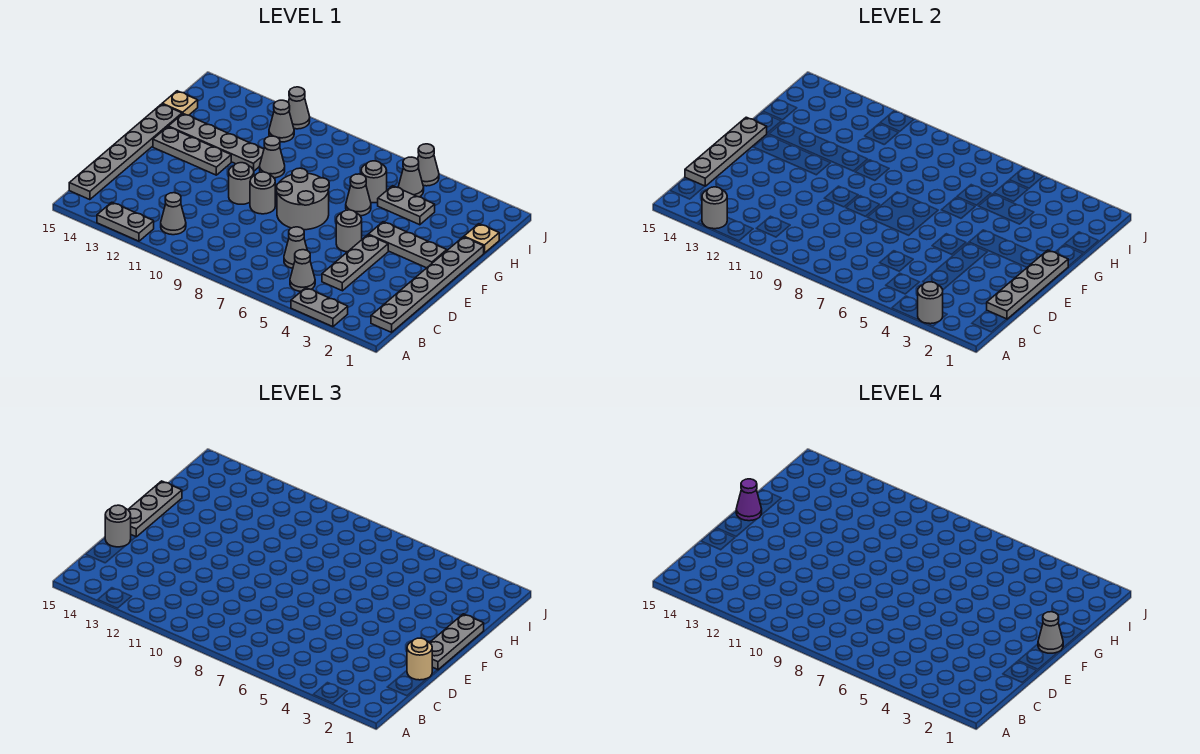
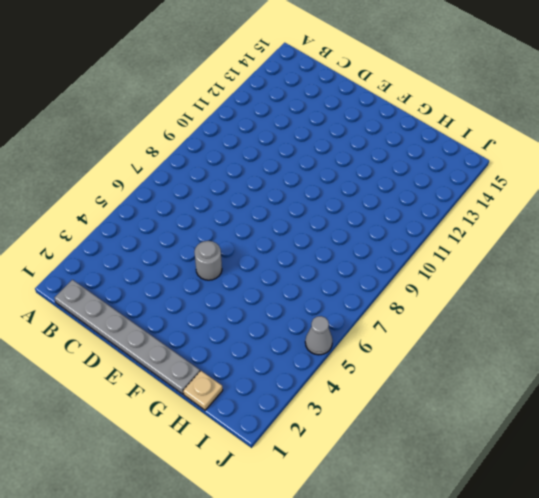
none -> grey 1x2 plate [291,288,348,327]
none -> grey 1x2 plate [97,202,154,241]
none -> grey 1x1 cone [290,250,315,291]
none -> grey 1x1 cone [161,193,186,235]

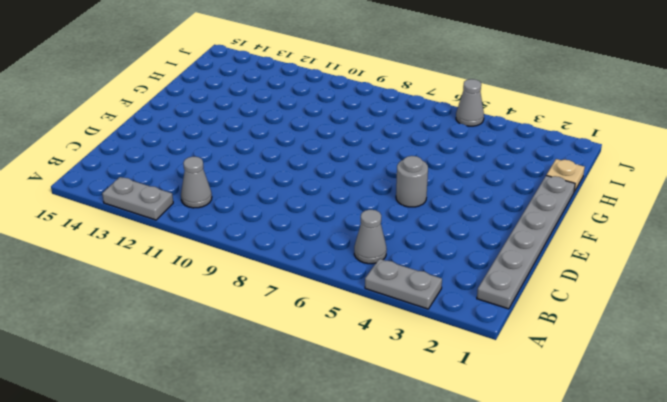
none -> grey 1x6 plate [69,104,182,200]
none -> grey 1x3 plate [322,235,388,291]
none -> grey 1x1 cone [284,227,307,268]
none -> grey 2x2 round brick [276,168,329,230]

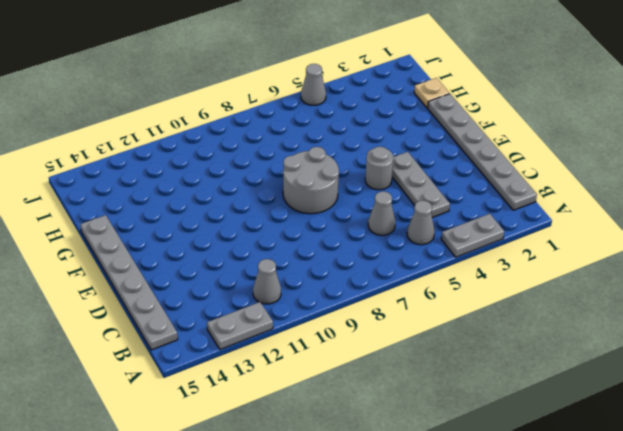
none -> grey 1x1 round brick [250,172,275,214]
none -> grey 1x1 round brick [229,163,254,204]
none -> grey 1x3 plate [368,222,447,268]
none -> grey 1x3 plate [153,127,231,175]

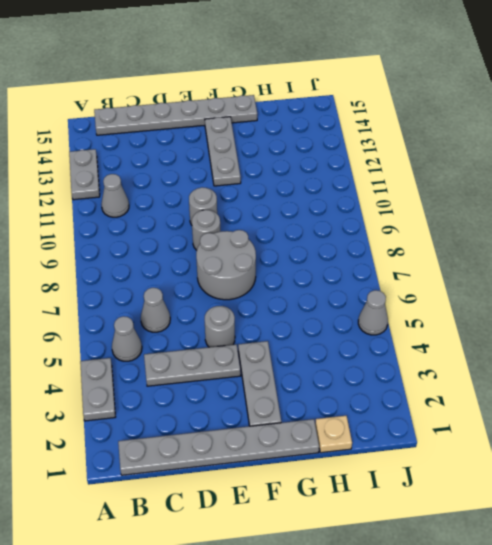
none -> grey 1x1 cone [346,174,371,216]
none -> grey 1x1 cone [260,136,285,178]
none -> grey 1x4 plate [168,114,264,171]
none -> grey 1x2 plate [378,186,435,225]

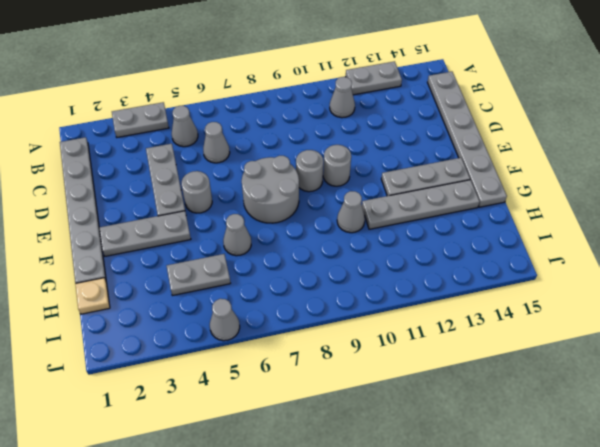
none -> grey 1x1 round brick [361,161,387,203]
none -> tan 1x1 plate [162,91,198,115]
none -> grey 1x1 cone [398,157,424,197]
none -> grey 1x1 cone [269,100,294,142]

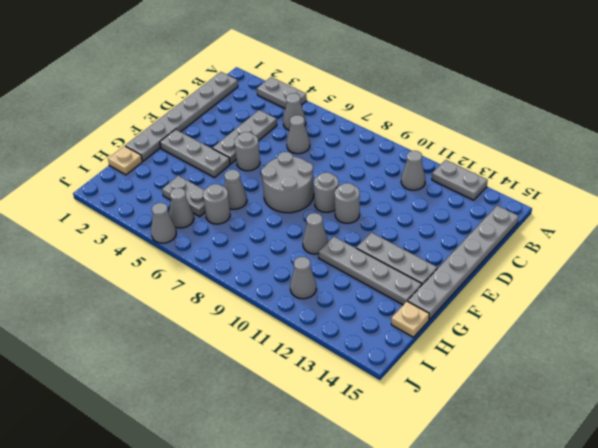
none -> grey 1x1 cone [288,87,310,129]
none -> grey 1x1 round brick [918,282,943,324]
none -> grey 1x1 round brick [702,187,727,229]
none -> grey 1x4 plate [987,250,1068,319]

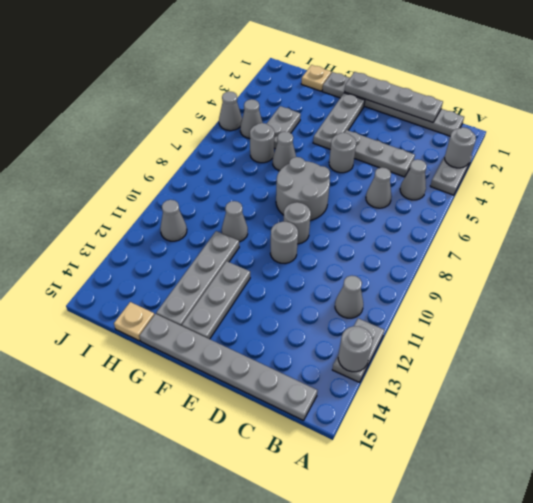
none -> grey 1x1 cone [288,87,310,129]
none -> grey 1x4 plate [685,117,767,186]
none -> tan 1x1 round brick [407,638,432,680]
none -> grey 1x1 round brick [105,505,131,547]

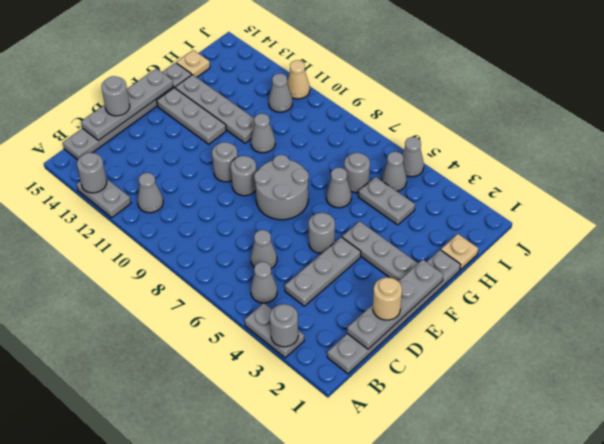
tan 1x1 cone [287,60,310,99] -> grey 1x1 cone [288,87,310,129]
none -> grey 1x3 plate [430,614,484,670]
none -> grey 1x3 plate [128,481,182,537]
none -> grey 1x1 cone [1038,612,1063,653]
none -> purple 1x1 cone [736,479,762,521]

